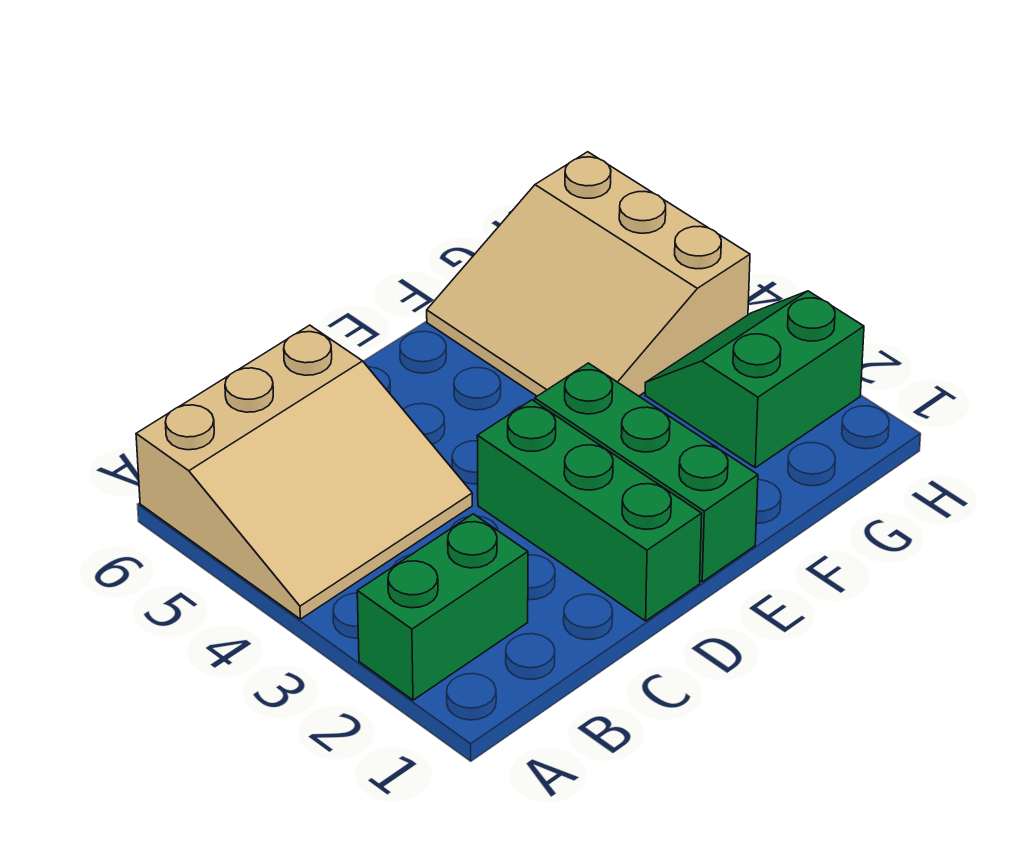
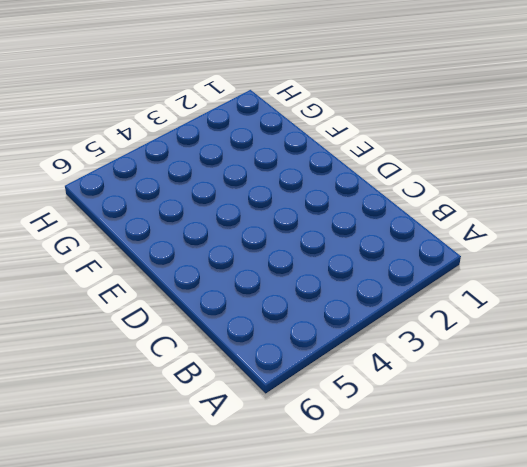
none -> green 1x2 brick [357,514,528,700]
none -> tan 3x3 slope [136,325,472,619]

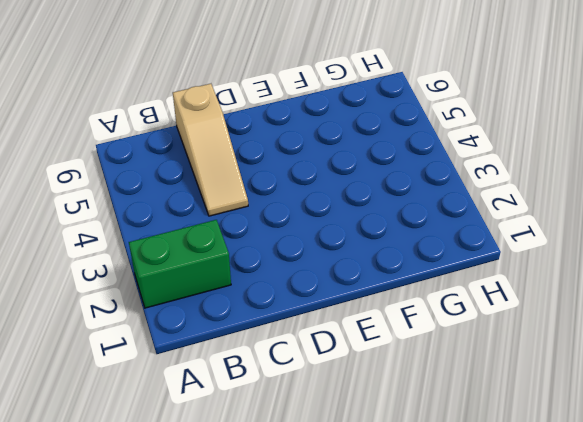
tan 1x3 slope [173,84,248,216] -> tan 3x3 slope [136,325,472,619]
none -> green 1x3 brick [477,400,702,621]
none -> green 1x3 brick [535,363,758,582]

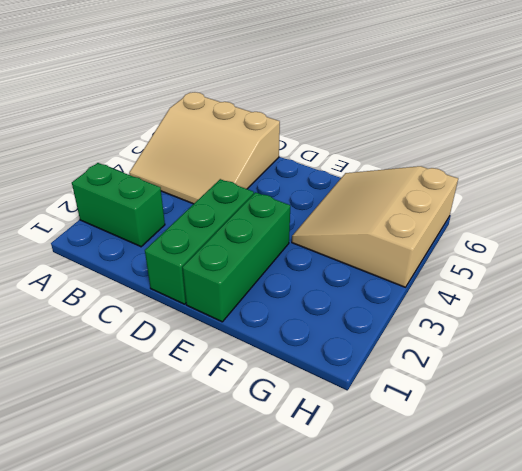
none -> green 2x2 slope [645,291,864,468]

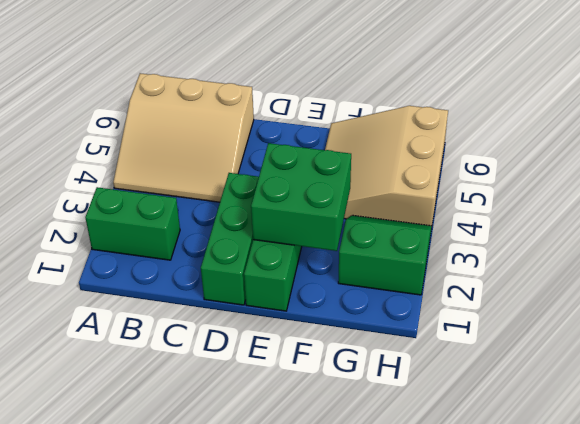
green 2x2 brick [251,143,351,251] -> none

